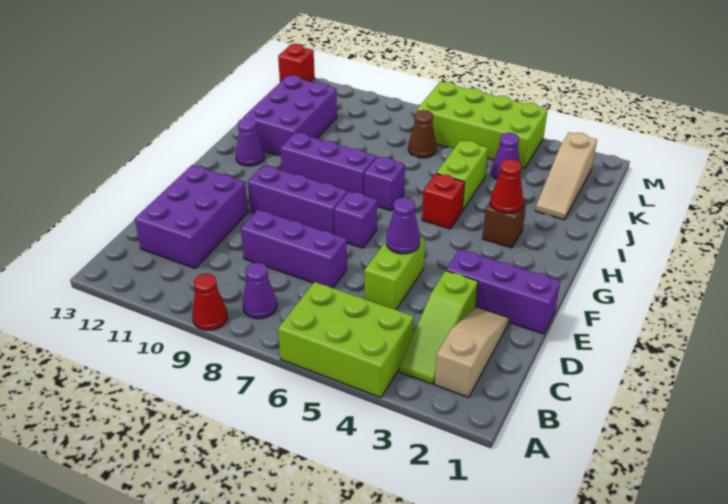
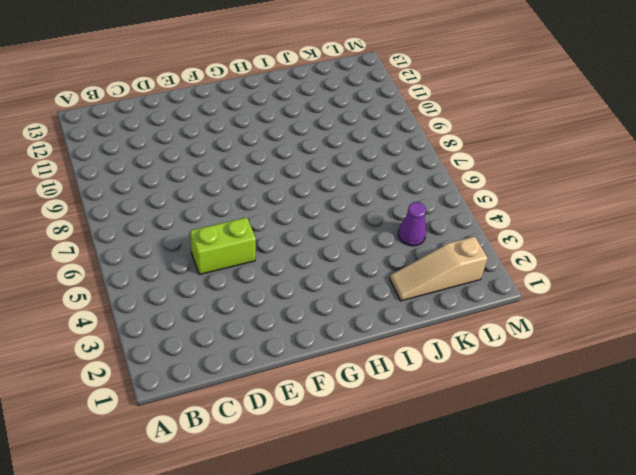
none -> lime 2x3 brick [278,282,414,398]
none -> red 1x1 cone [192,274,228,330]
none -> tan 1x3 slope [434,307,509,397]

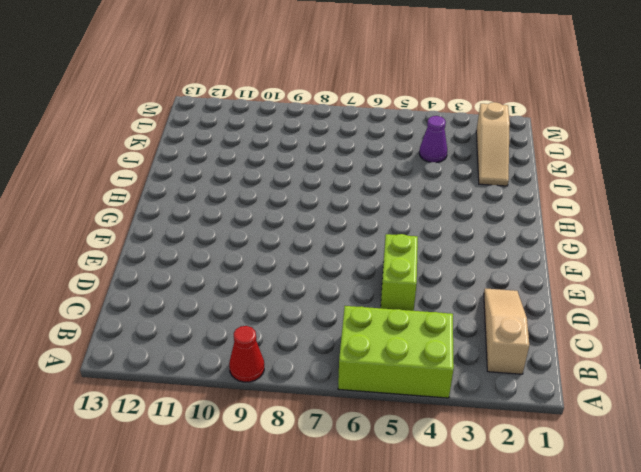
none -> lime 1x3 slope [399,270,478,384]
none -> purple 1x1 cone [243,262,277,319]
none -> purple 2x3 brick [135,165,248,268]

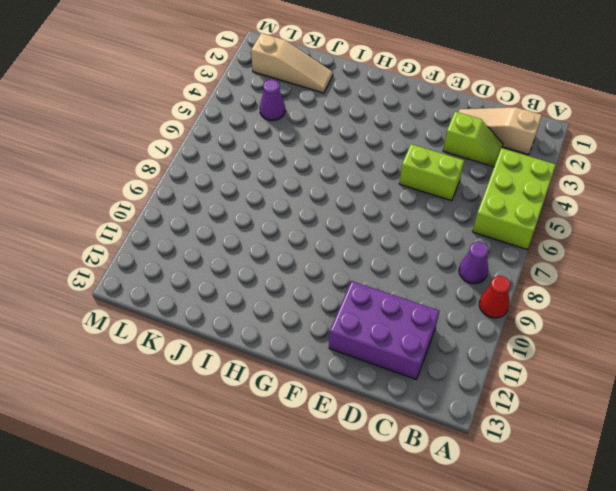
lime 1x2 slope [443,112,503,167] -> lime 1x3 slope [399,270,478,384]
none -> purple 1x3 brick [241,210,347,288]
none -> purple 1x3 brick [446,249,560,334]
none -> purple 1x1 brick [334,191,377,248]

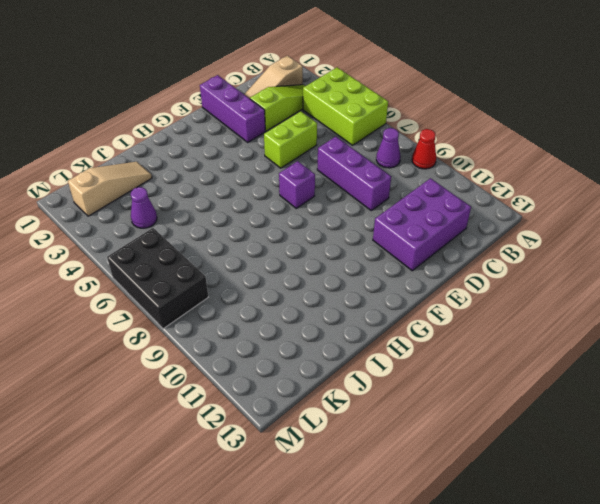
black 2x3 brick [107,228,208,329] -> lime 2x4 brick [417,82,548,168]
none -> purple 1x3 brick [247,165,348,234]
none -> brown 1x1 brick [482,198,527,248]
none -> red 1x1 brick [422,173,465,229]

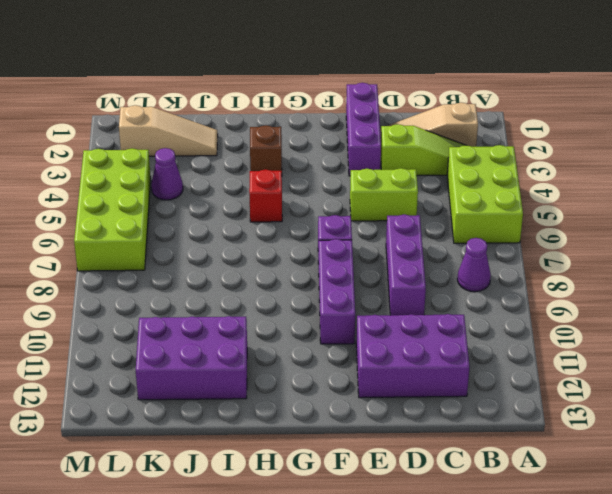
none -> red 1x1 cone [192,274,228,330]
none -> purple 1x1 brick [364,157,405,211]
none -> purple 1x3 brick [280,133,376,195]

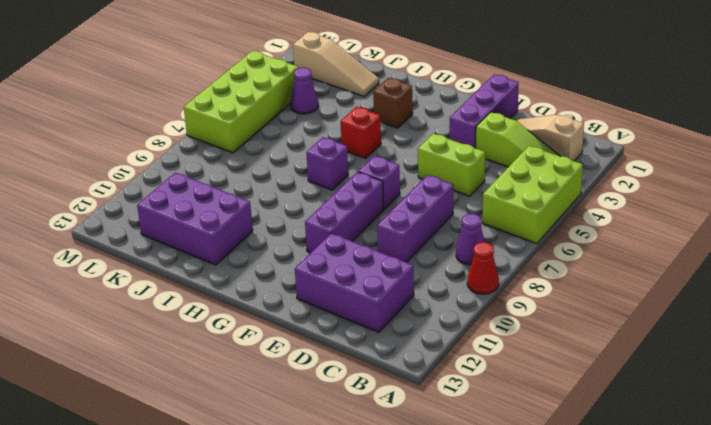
none -> purple 1x3 brick [280,133,376,195]
none -> purple 1x1 cone [236,118,264,166]
none -> lime 1x2 brick [437,140,488,211]

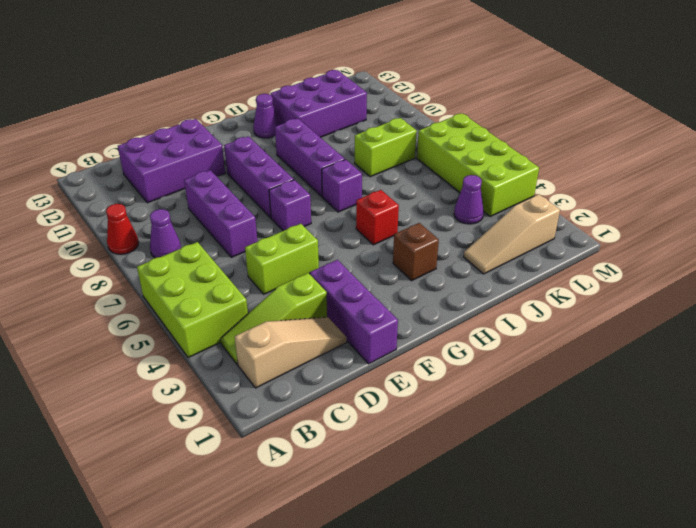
lime 1x2 brick [355,118,417,177] -> lime 1x2 brick moved to [437,140,488,211]
none -> brown 1x1 cone [408,110,436,158]
none -> red 1x1 brick [278,44,315,82]
none -> purple 1x1 cone [386,197,420,254]

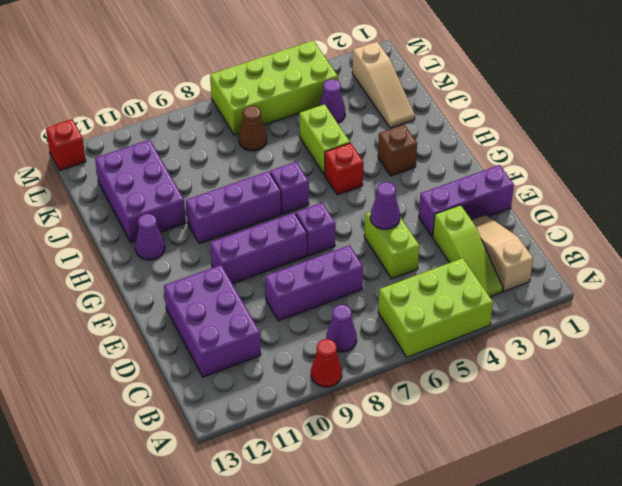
none -> red 1x1 cone [490,159,523,213]

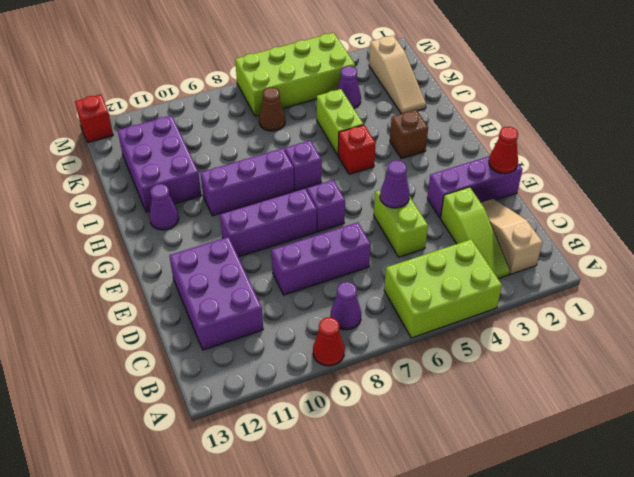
red 1x1 cone [489,127,518,174] -> red 1x1 cone moved to [490,159,523,213]

